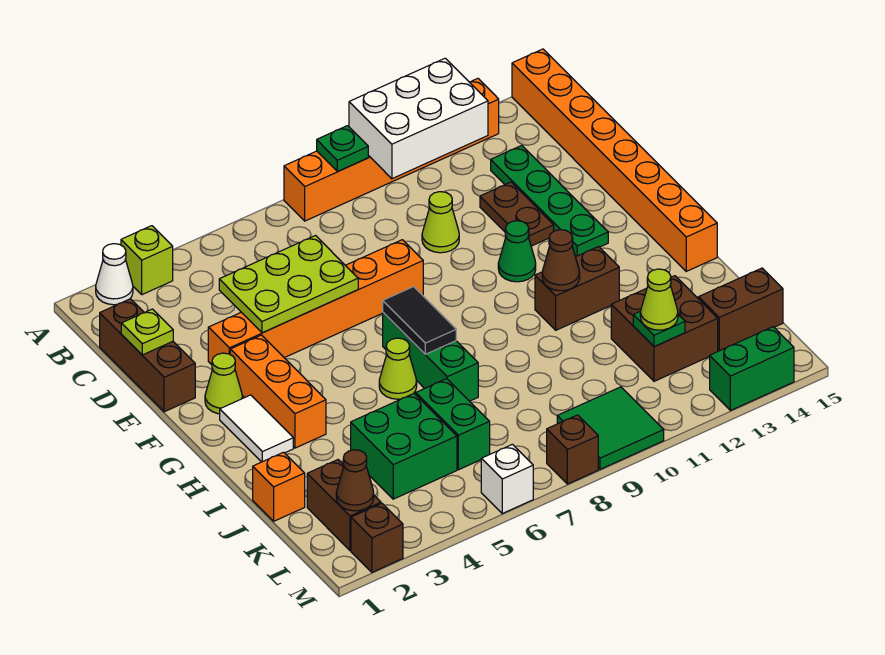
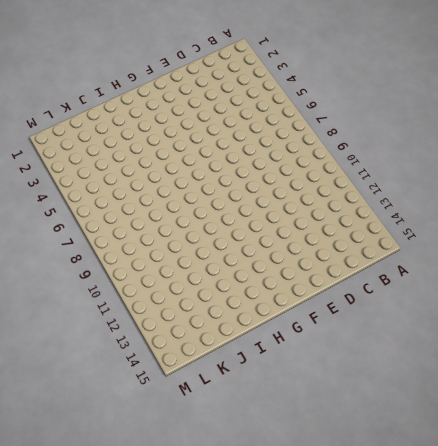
none -> white 1x1 cone [96,244,133,305]
none -> lime 1x1 brick [121,226,173,295]
none -> orange 1x6 brick [284,78,499,221]
none -> orange 1x8 brick [512,49,717,271]

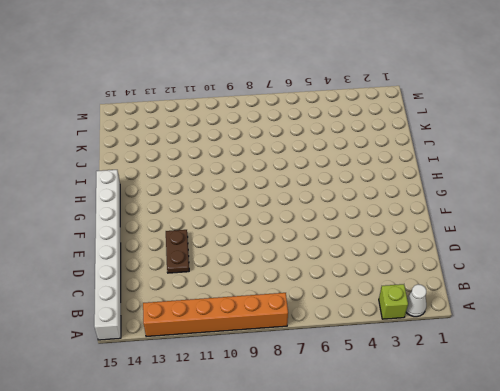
white 1x8 brick [94,170,121,340] -> orange 1x8 brick [512,49,717,271]
none -> brown 1x3 brick [100,299,195,412]
none -> green 1x4 plate [491,145,608,256]
none -> lime 1x1 cone [422,192,459,253]
none -> orange 1x6 brick [208,240,423,365]

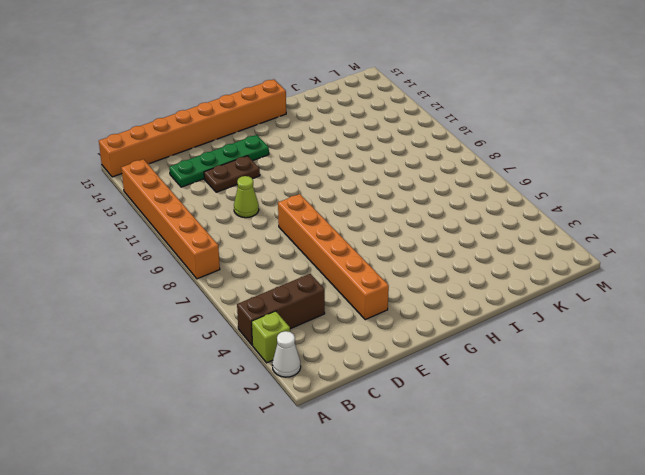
brown 1x3 brick [237,274,325,345] -> brown 1x3 brick moved to [100,299,195,412]
none -> lime 1x1 cone [205,353,242,414]
none -> orange 1x3 brick [230,335,326,448]
none -> green 1x1 cone [498,221,536,282]
none -> white 1x2 tile [220,395,293,462]

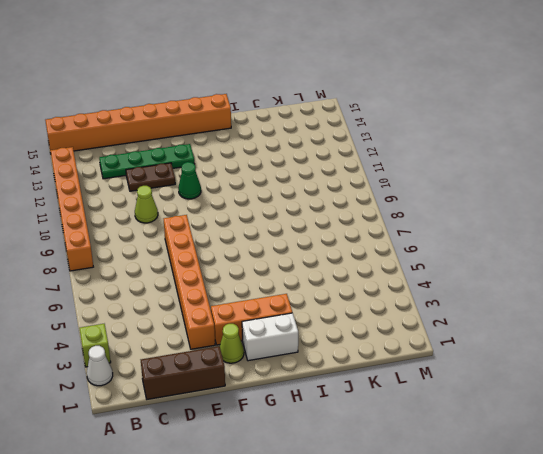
white 1x2 brick [242,313,298,361] -> white 1x2 tile [220,395,293,462]
none -> green 1x3 brick [383,313,478,401]
none -> lime 1x1 cone [379,338,417,399]
none -> brown 1x2 brick [535,247,619,330]
none -> orange 1x1 brick [253,452,305,521]

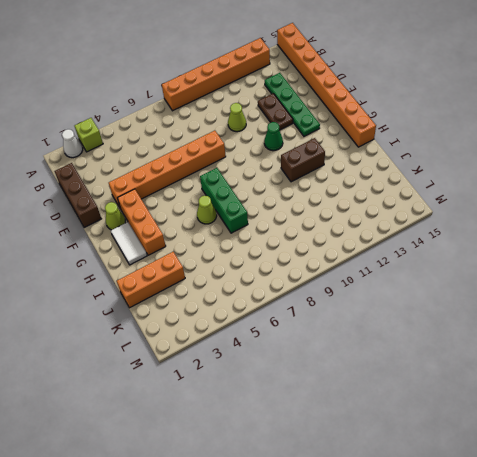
orange 1x3 brick [117,252,185,308] -> orange 1x1 brick [253,452,305,521]
none -> green 2x2 brick [351,393,457,499]
none -> green 1x2 brick [416,379,490,470]
none -> brown 2x2 brick [611,276,718,381]
none -> brown 1x2 brick [307,460,381,550]

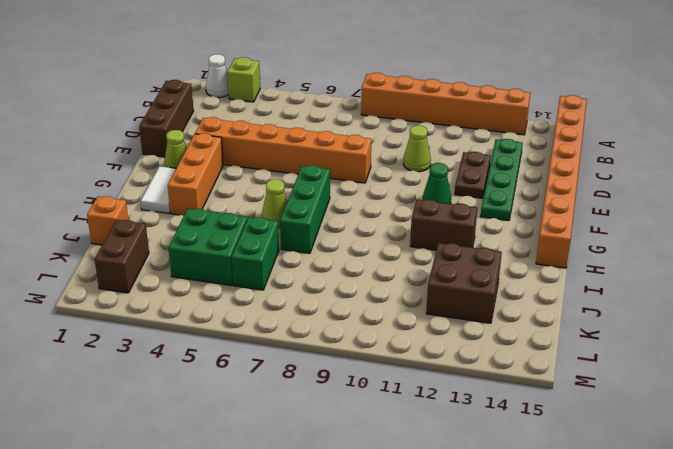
none -> brown 1x2 brick [698,268,783,351]
none -> green 2x2 tile [557,387,664,469]
none -> brown 1x1 brick [351,503,403,572]
none -> white 1x1 brick [481,444,533,513]

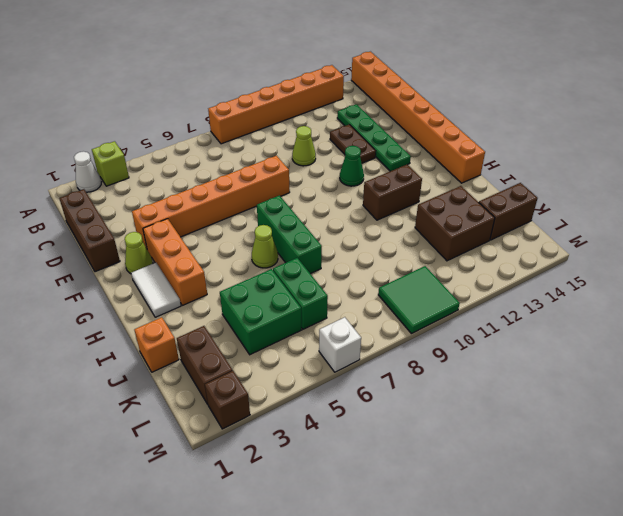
none -> brown 1x1 brick [547,415,598,484]
none -> green 1x2 brick [710,327,794,411]
none -> green 1x1 plate [317,126,368,171]
none -> white 2x3 brick [349,58,488,179]

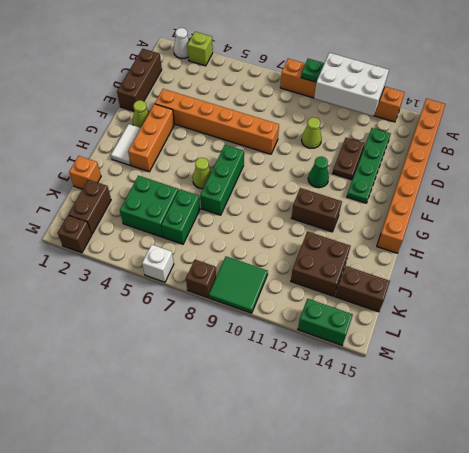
none -> lime 1x1 plate [121,309,173,355]
none -> lime 2x3 plate [219,236,358,333]
none -> black 1x2 tile [383,287,456,354]
none -> brown 1x1 cone [542,230,580,291]

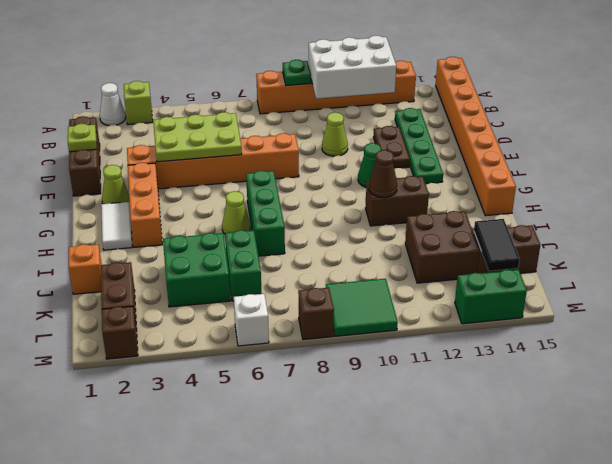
black 1x2 tile [474,219,520,271] -> black 1x2 tile moved to [383,287,456,354]
none -> green 1x1 plate [633,312,685,347]
none -> brown 1x1 cone [336,450,374,511]
none -> lime 1x1 cone [640,269,678,330]

